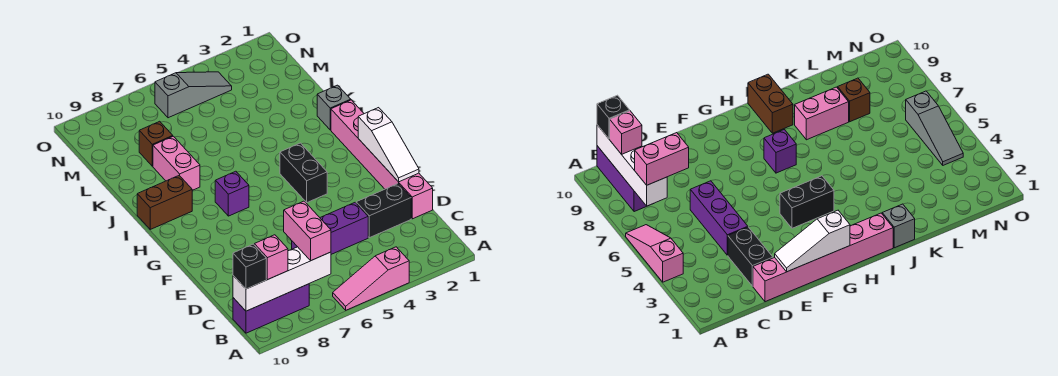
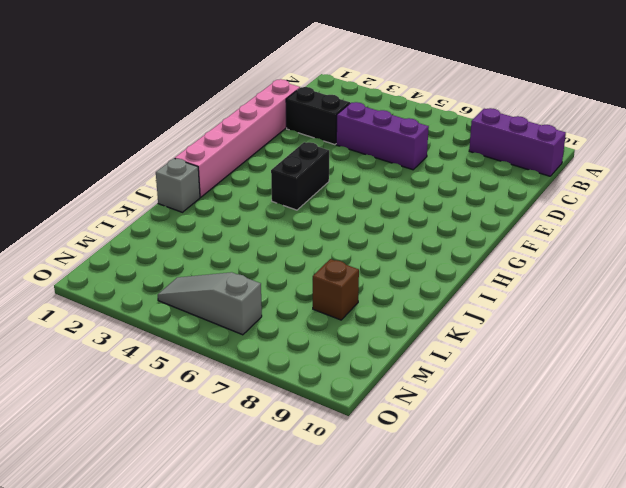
none -> pink 1x3 slope [333,247,409,310]
none -> purple 1x1 brick [215,171,249,216]
none -> brown 1x2 brick [137,176,192,229]

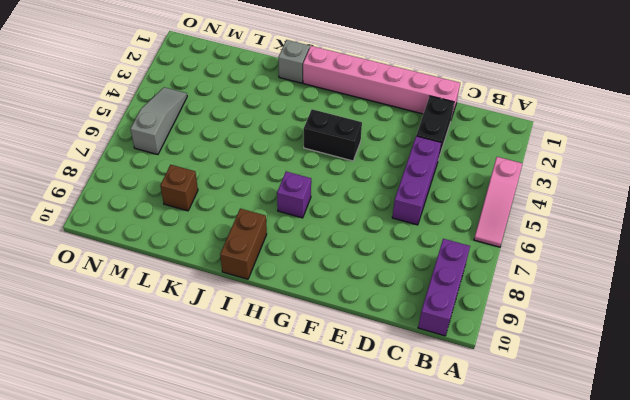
none -> pink 1x2 brick [153,136,200,190]
none -> white 1x4 brick [233,247,331,311]
none -> white 1x3 slope [358,108,419,182]

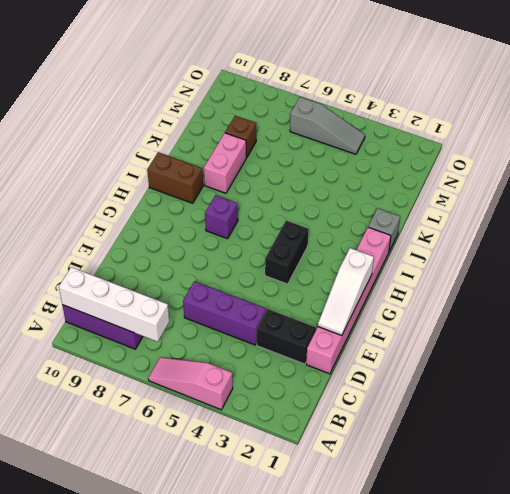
none -> pink 1x2 brick [284,201,331,260]
none -> pink 1x1 brick [254,235,288,280]
none -> black 1x1 brick [233,244,266,289]

